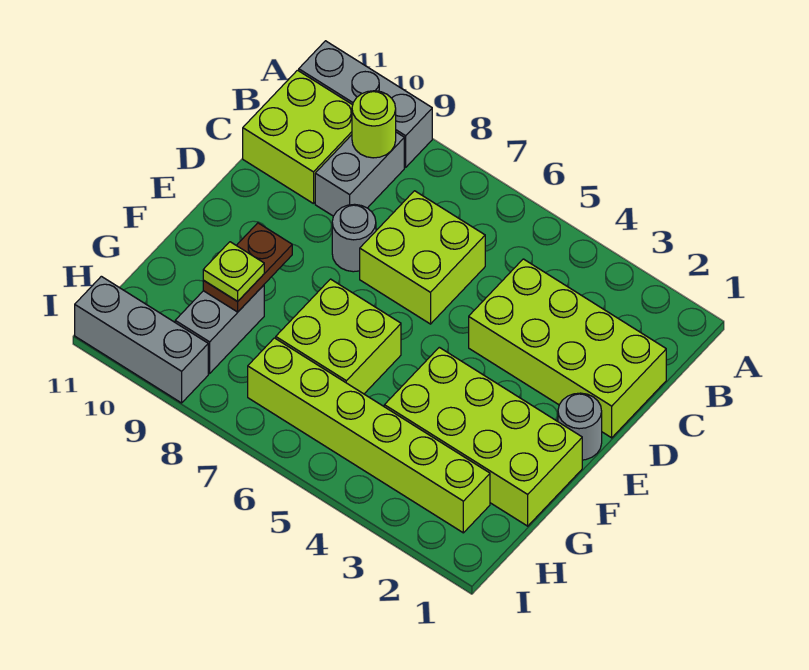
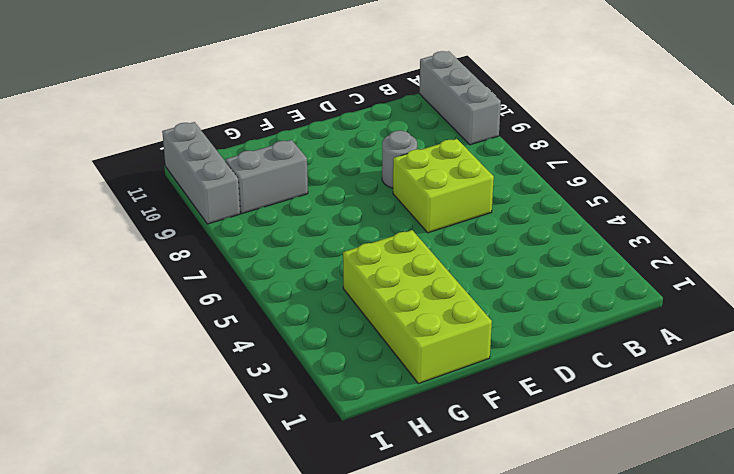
none -> grey 1x2 brick [315,132,404,216]
none -> lime 2x2 brick [243,70,353,204]
none -> lime 2x4 brick [469,259,666,438]

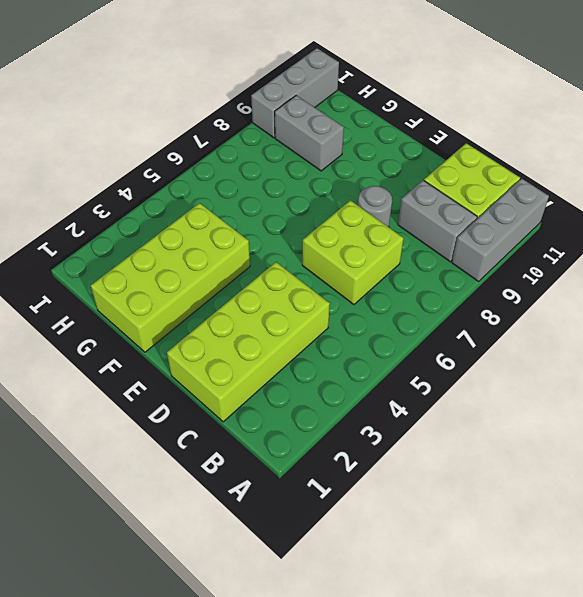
none -> grey 1x1 round brick [558,393,602,460]
none -> lime 2x2 brick [276,279,401,394]
none -> lime 1x6 brick [248,338,490,533]

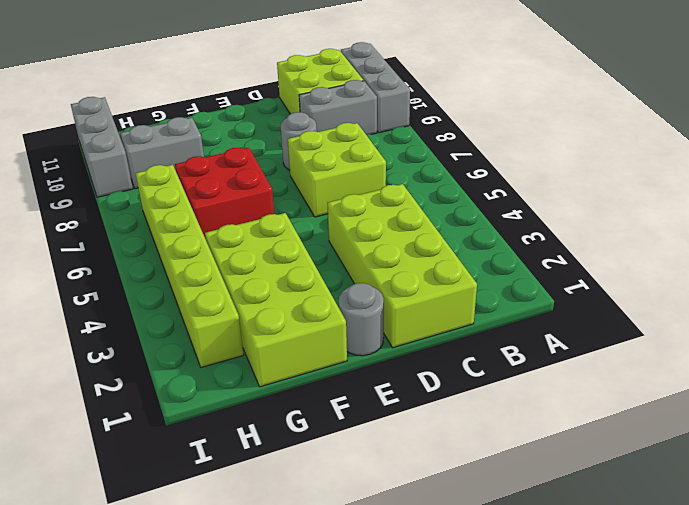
red 2x2 brick [175,148,274,239] -> lime 2x2 brick [276,279,401,394]
none -> lime 1x1 round brick [352,91,396,158]
none -> brown 1x2 plate [203,223,292,312]
none -> lime 1x1 plate [203,242,264,301]

